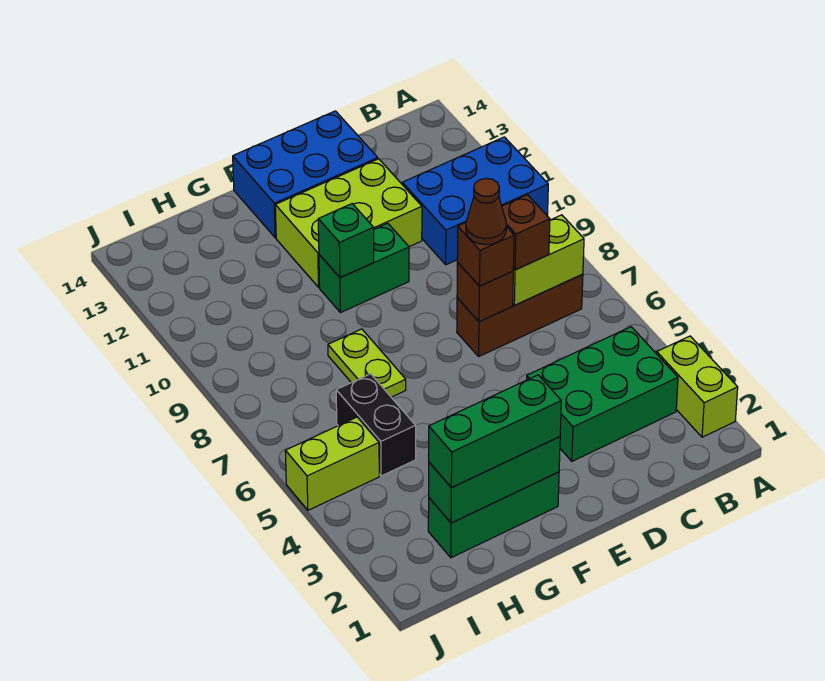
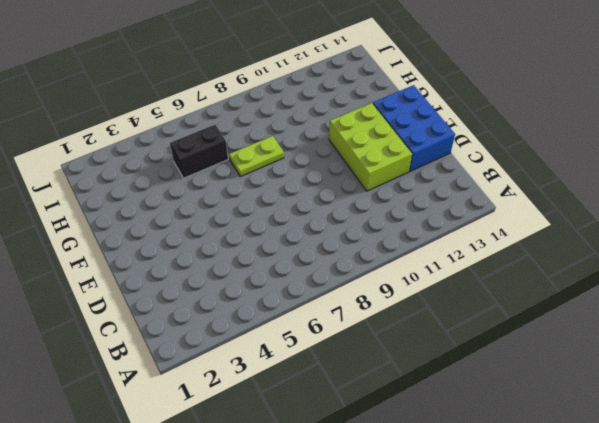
none -> lime 1x2 brick [657,336,738,437]
none -> blue 2x3 brick [402,137,548,265]
none -> green 2x3 brick [527,327,678,461]

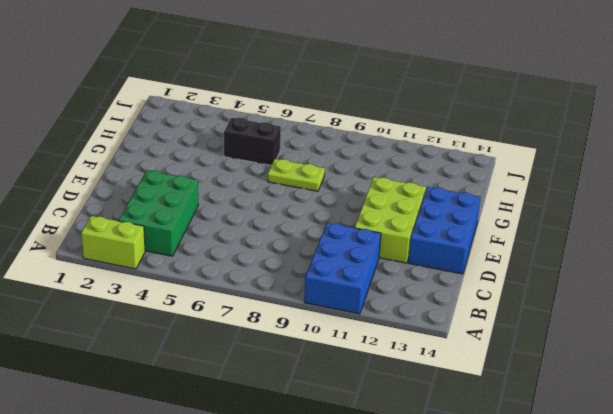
none -> brown 1x3 brick [457,274,583,356]
none -> green 1x2 brick [319,223,409,313]
none -> green 1x3 brick [428,472,559,558]

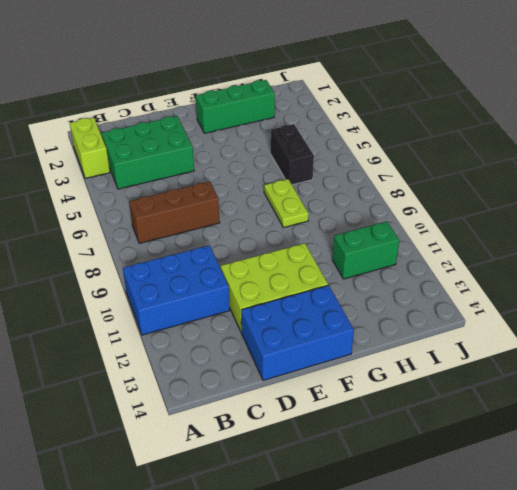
green 1x2 brick [332,221,399,279] -> green 1x2 brick moved to [319,223,409,313]
none -> lime 1x2 brick [285,417,379,510]
none -> lime 1x2 brick [513,215,584,305]
none -> brown 1x1 brick [457,263,513,322]

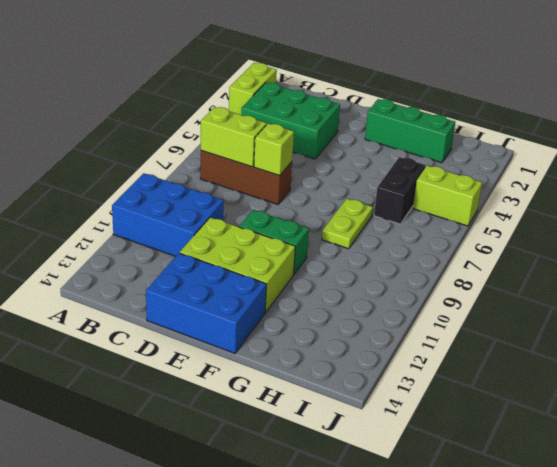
lime 1x1 brick [254,123,294,176] -> brown 1x1 brick [457,263,513,322]
none -> green 1x3 brick [429,437,560,523]
none -> green 1x1 brick [318,204,374,278]
none -> brown 1x1 brick [502,195,550,270]

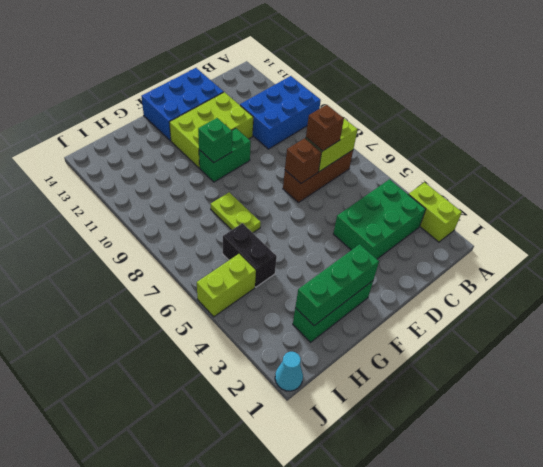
cyan 1x1 cone [275,352,303,391] -> none
none -> brown 1x1 brick [457,223,514,286]
none -> green 1x3 brick [429,375,561,488]
none -> brown 1x1 cone [466,179,506,245]

